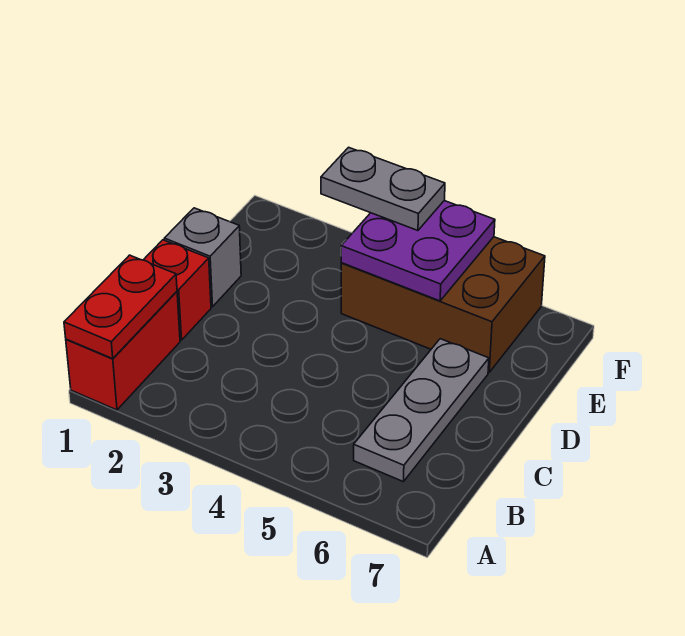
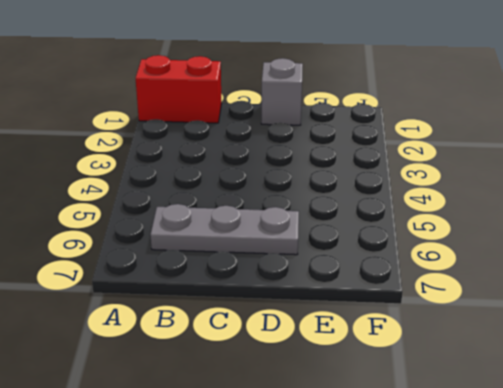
none -> red 1x1 brick [144,240,211,340]
none -> brown 2x3 brick [341,237,545,372]

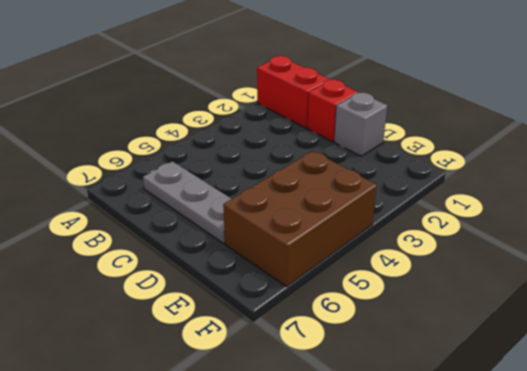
none -> red 1x2 plate [64,255,177,359]
none -> purple 2x2 plate [341,201,495,301]

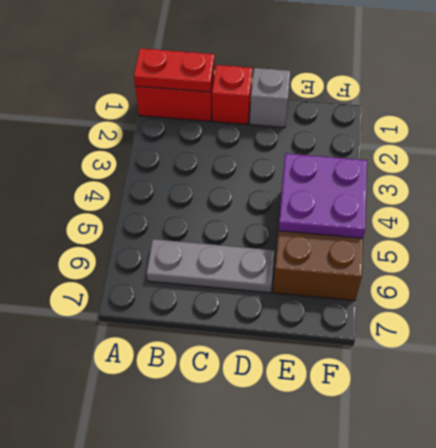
none -> grey 1x2 plate [321,147,445,231]

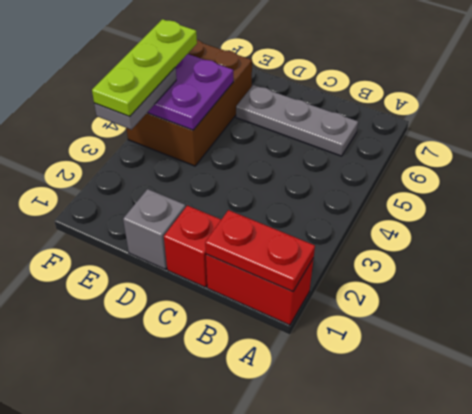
lime 1x3 plate [92,19,197,117] -> none

